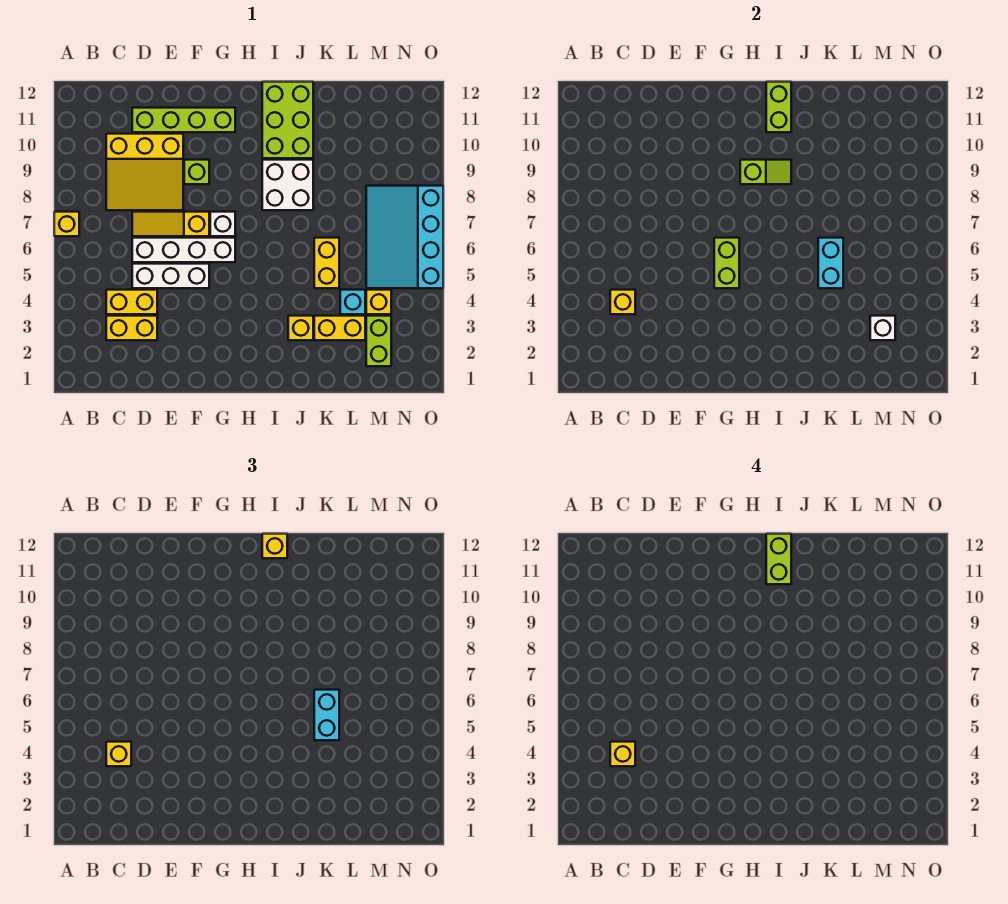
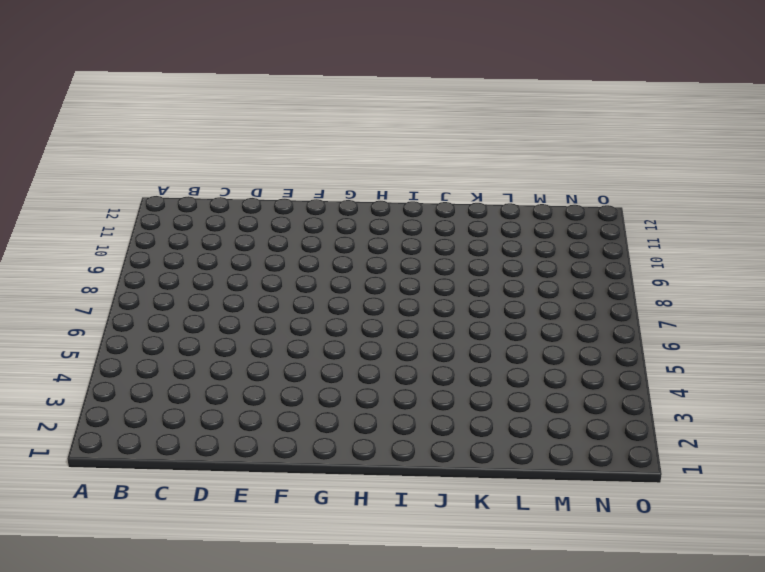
none -> yellow 1x1 brick [54,212,79,236]
none -> yellow 1x2 brick [106,316,157,340]
none -> yellow 1x2 brick [106,290,157,314]
none -> yellow 3x3 slope [106,134,183,210]

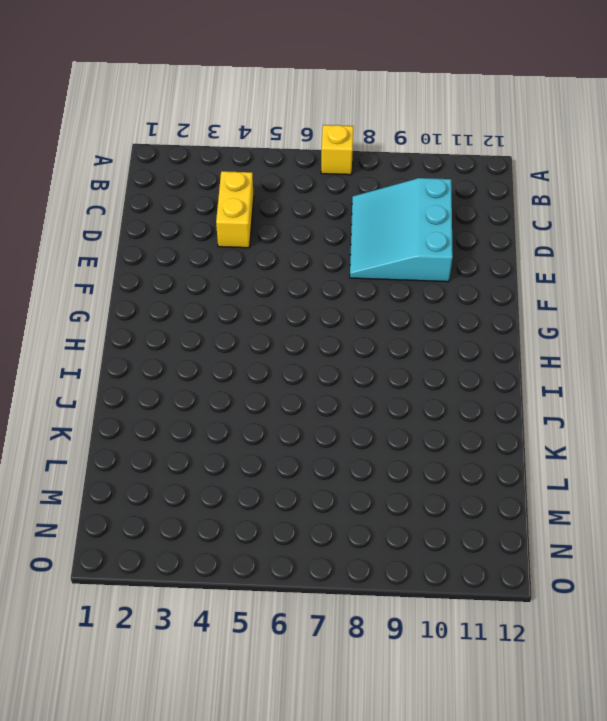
cyan 3x3 slope [350,178,453,282] -> yellow 3x3 slope [106,134,183,210]
none -> yellow 1x2 brick [106,316,157,340]
none -> white 1x3 brick [132,264,209,288]
none -> white 1x4 brick [132,238,235,262]
none -> yellow 1x3 slope [132,212,209,236]

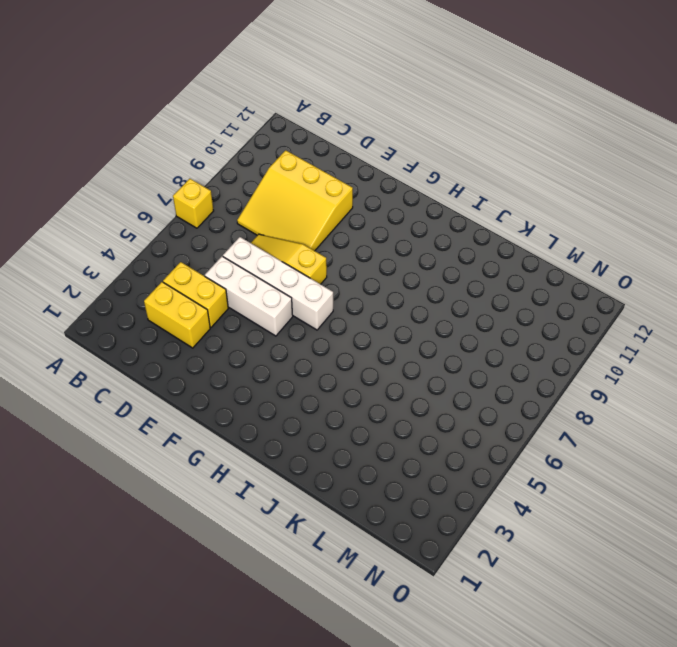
none -> lime 1x4 brick [132,108,235,132]
none -> lime 1x1 brick [184,160,209,184]
none -> white 1x1 brick [210,212,235,236]
none -> white 2x2 brick [262,160,313,210]

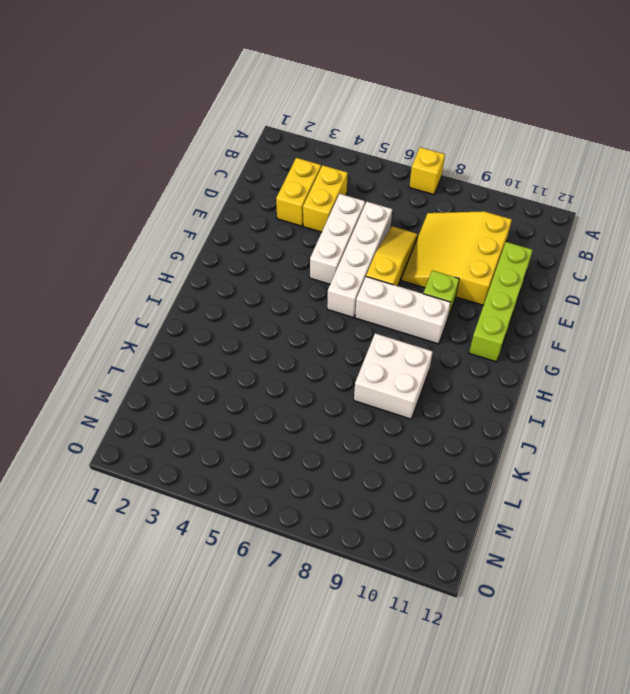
white 1x3 brick [355,277,451,344] -> white 1x1 brick [210,212,235,236]
none -> lime 2x3 brick [262,82,313,158]
none -> yellow 1x1 brick [288,316,313,340]
none -> yellow 1x2 brick [314,316,365,340]
none -> yellow 1x2 brick [314,238,339,288]

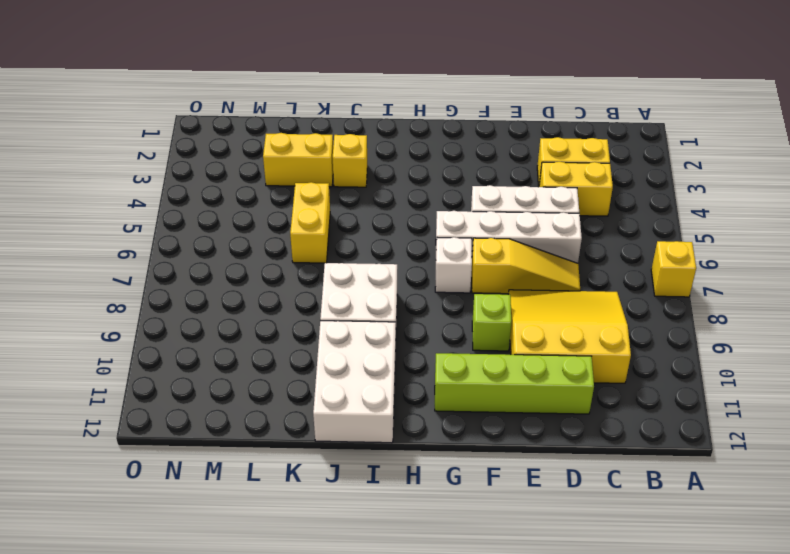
white 2x3 brick [313,321,396,443] -> lime 2x3 brick [262,82,313,158]
none -> cyan 1x1 brick [340,290,365,314]
none -> lime 1x2 brick [366,316,391,366]
none -> yellow 1x1 brick [366,290,391,314]
none -> cyan 3x4 slope [366,186,443,288]

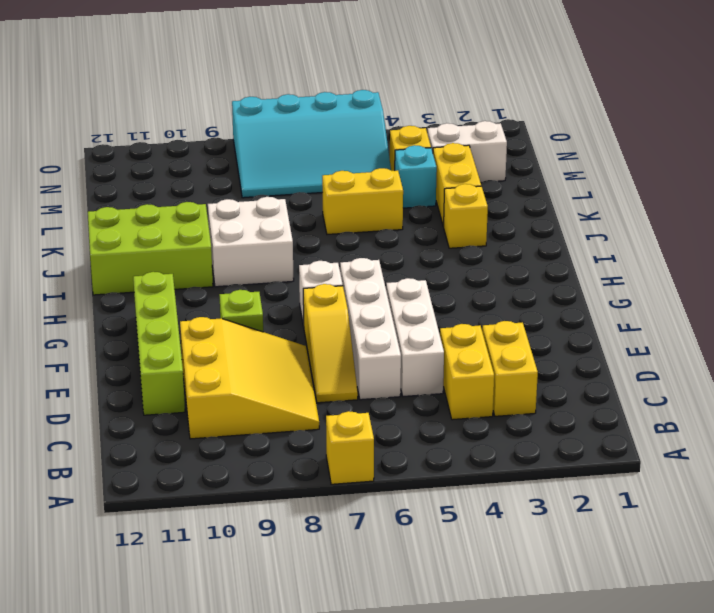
white 1x2 brick [428,121,507,182] -> lime 1x2 brick [366,316,391,366]
none -> yellow 1x1 brick [610,290,635,314]
none -> lime 1x2 brick [714,238,739,288]
none -> lime 1x2 slope [740,160,791,184]
none -> lime 1x2 brick [766,82,791,132]

